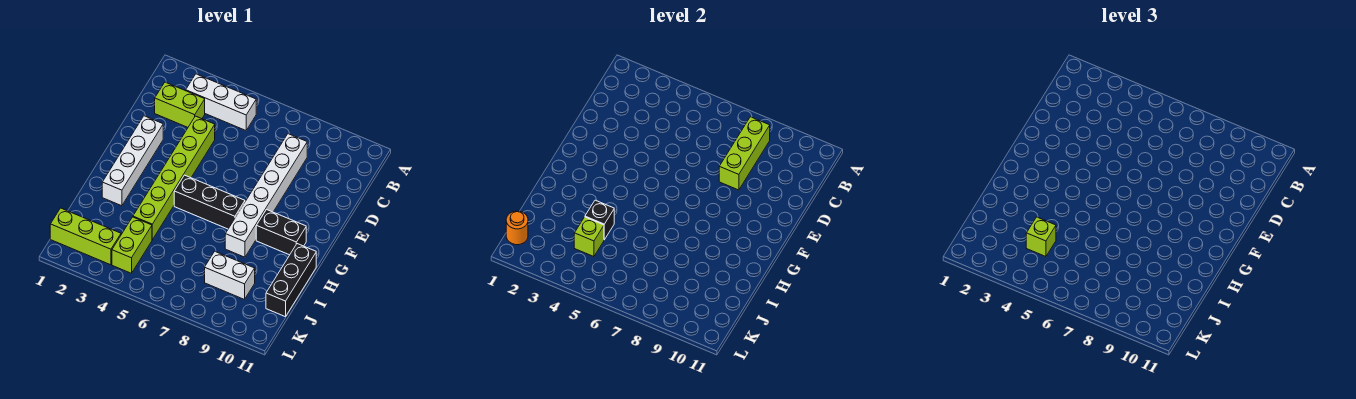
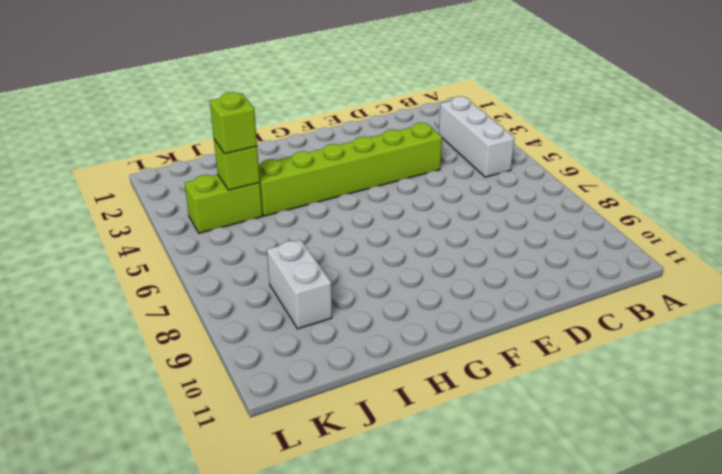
none -> lime 1x2 brick [155,82,205,127]
none -> white 1x6 brick [225,134,307,257]
none -> white 1x4 brick [102,116,163,206]

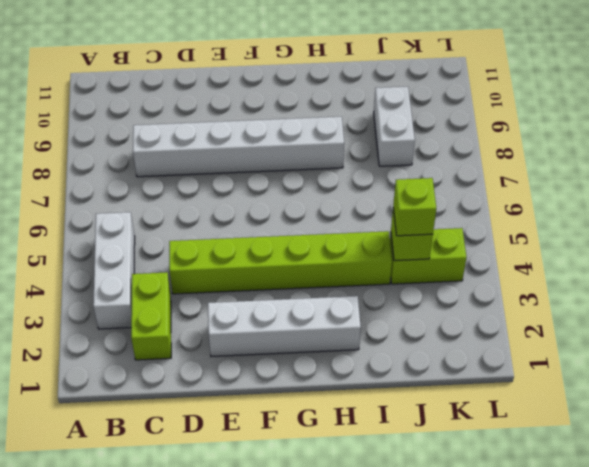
none -> black 1x3 brick [174,175,245,229]
none -> black 1x2 brick [256,210,306,255]
none -> black 1x3 brick [266,244,316,317]

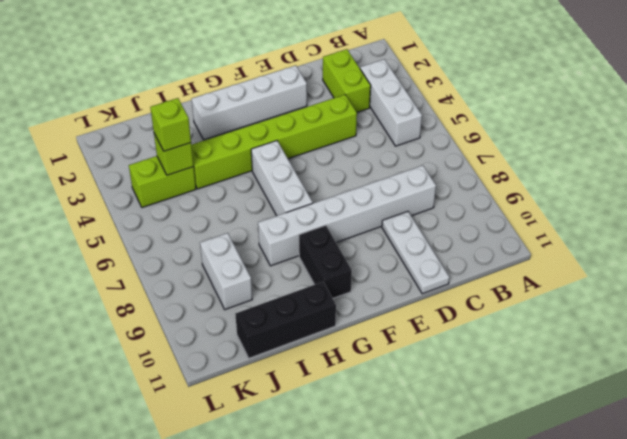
white 1x3 plate [382,211,449,294] -> none
white 1x3 brick [251,141,313,216] -> black 1x3 brick [174,175,245,229]
none -> lime 1x3 brick [50,208,121,265]
none -> lime 1x3 brick [719,117,770,190]
none -> black 1x1 brick [585,200,614,240]

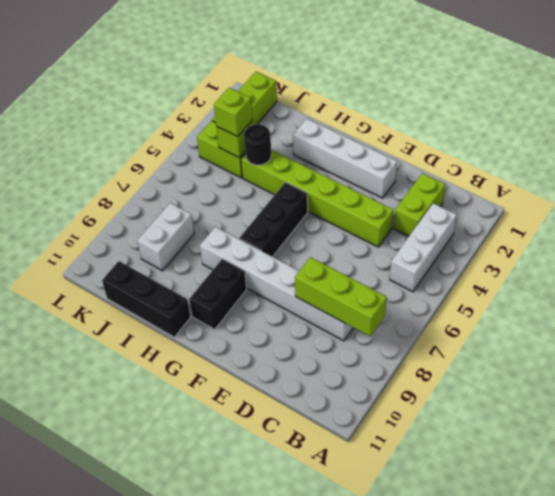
black 1x1 round brick [244,124,271,165] -> black 1x1 brick [585,200,614,240]
none -> orange 1x1 round brick [506,211,528,245]

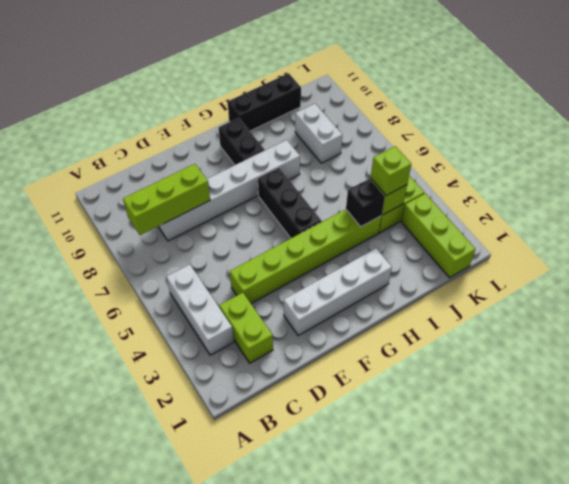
none -> orange 1x1 round brick [506,211,528,245]

